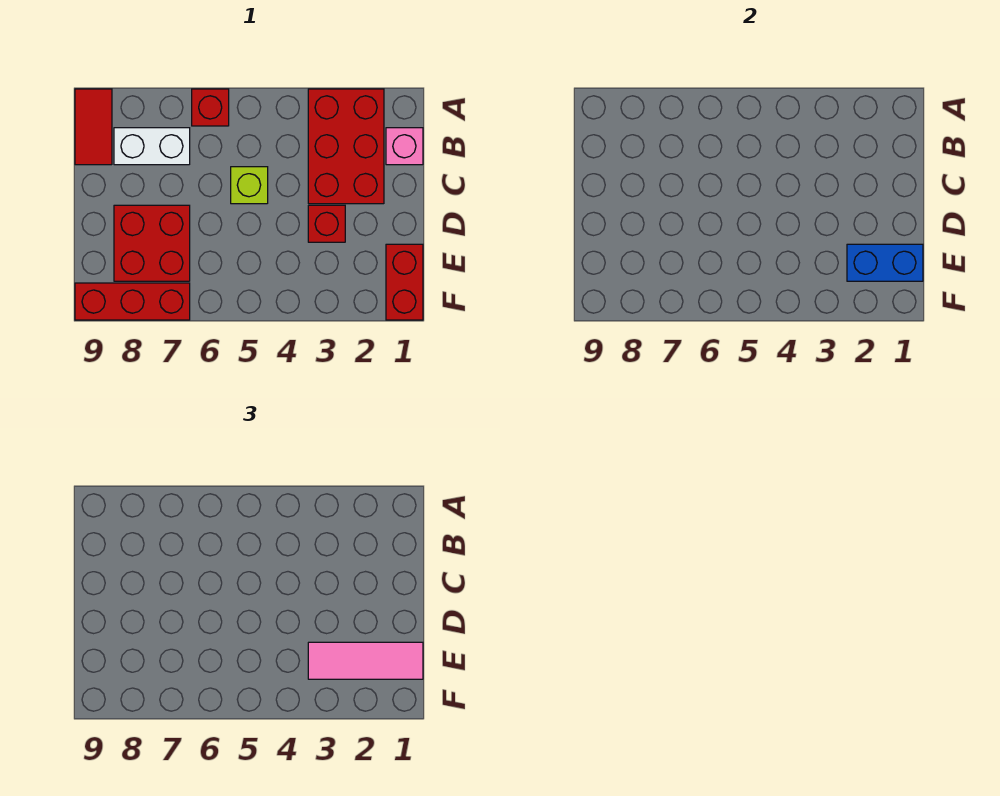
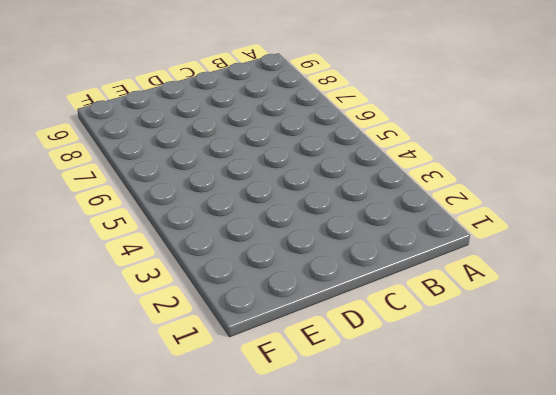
none -> red 2x3 brick [308,89,384,204]
none -> red 1x1 brick [192,89,229,126]
none -> red 1x2 tile [75,89,112,165]

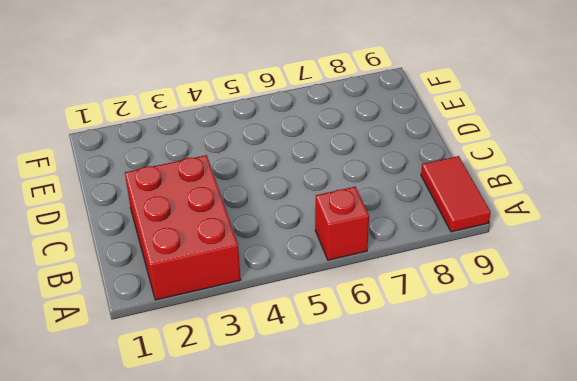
none -> pink 1x1 brick [386,128,423,165]
none -> white 1x2 brick [114,128,190,165]
none -> lime 1x1 brick [231,167,268,204]

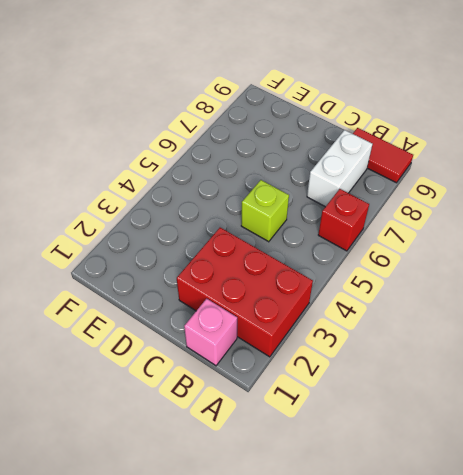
none -> red 1x1 brick [308,205,345,242]
none -> red 2x2 brick [114,205,190,281]
none -> red 1x2 brick [386,244,423,320]

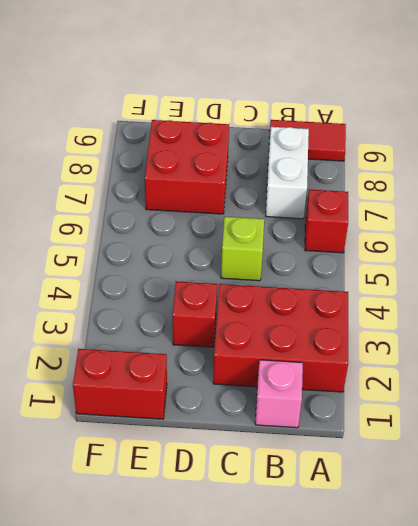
none -> red 1x3 brick [75,283,190,320]
none -> blue 1x2 brick [847,244,923,281]
none -> pink 1x3 tile [308,642,423,679]

